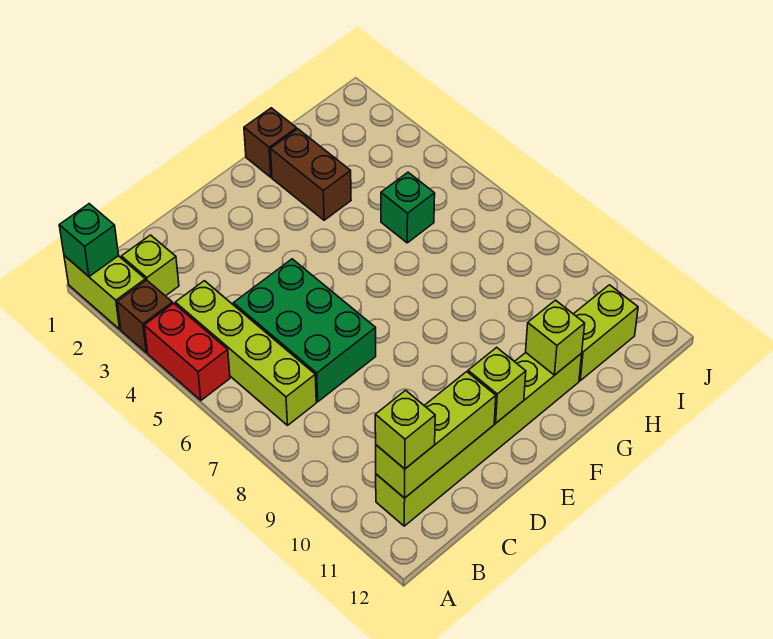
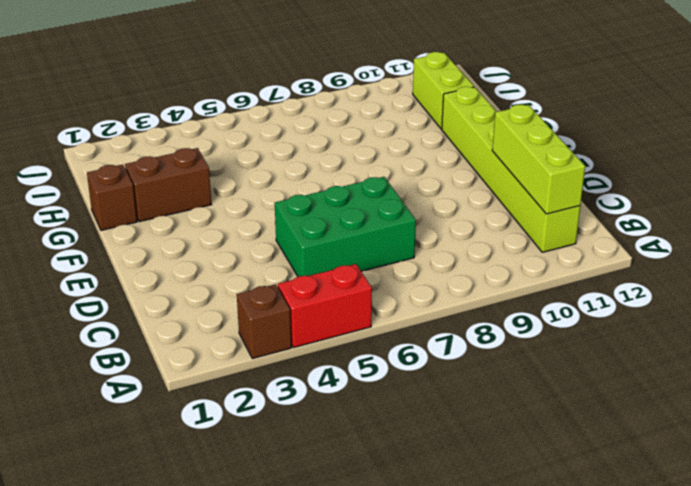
none -> lime 1x2 brick [64,256,146,329]
none -> lime 1x1 brick [121,235,179,296]
none -> lime 1x4 brick [175,281,316,425]

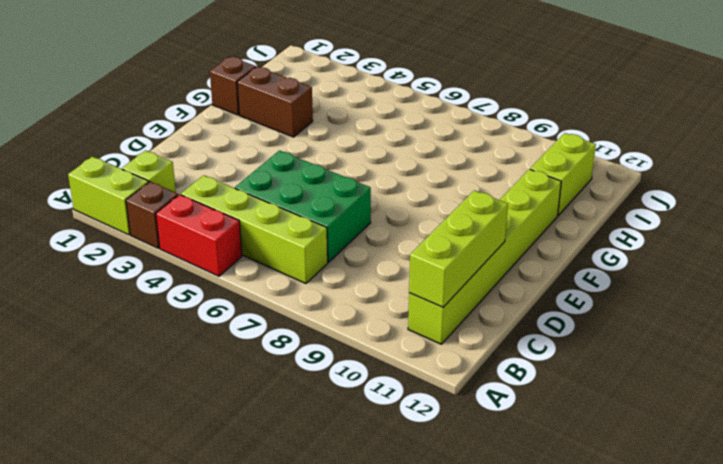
none -> green 1x1 brick [381,172,435,243]
none -> green 1x1 brick [59,204,119,277]
none -> lime 1x1 brick [468,347,526,423]

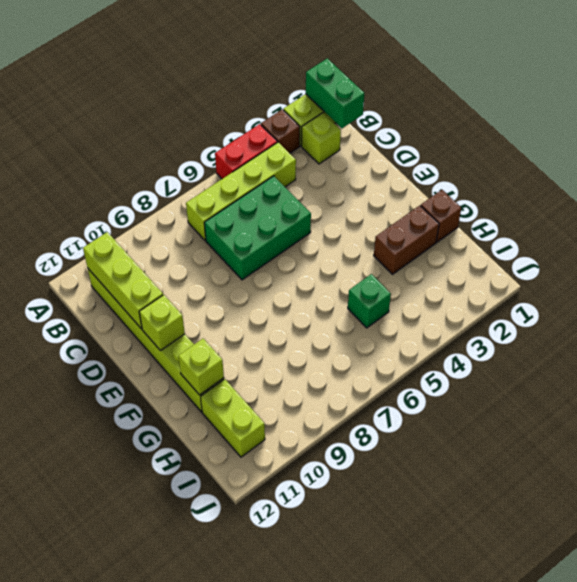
green 1x2 brick [306,58,364,128] -> green 1x1 brick [59,204,119,277]
none -> lime 1x1 brick [375,390,435,469]

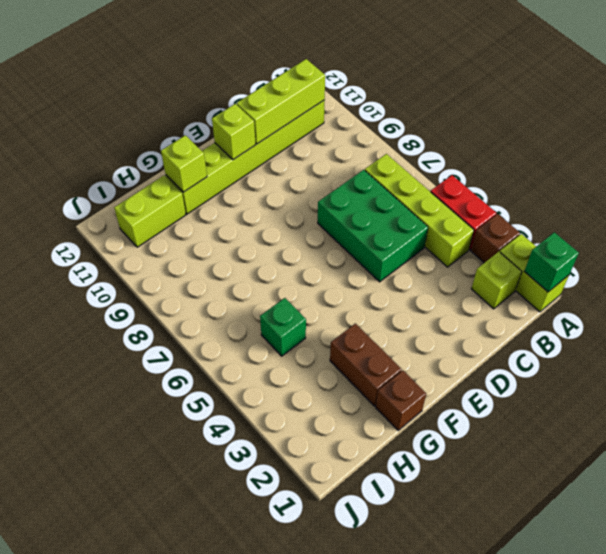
none -> lime 1x1 brick [375,390,435,469]

